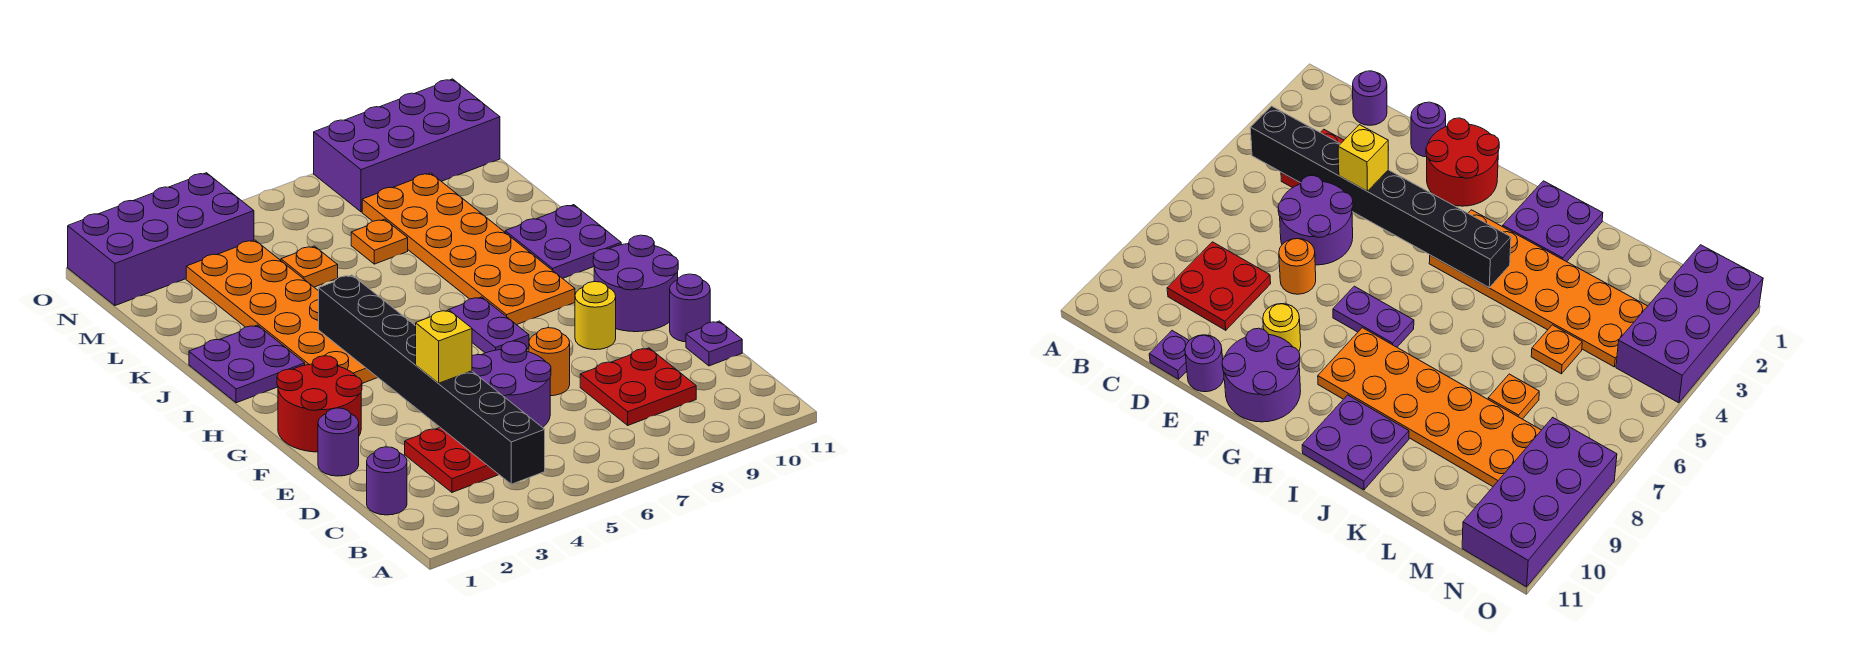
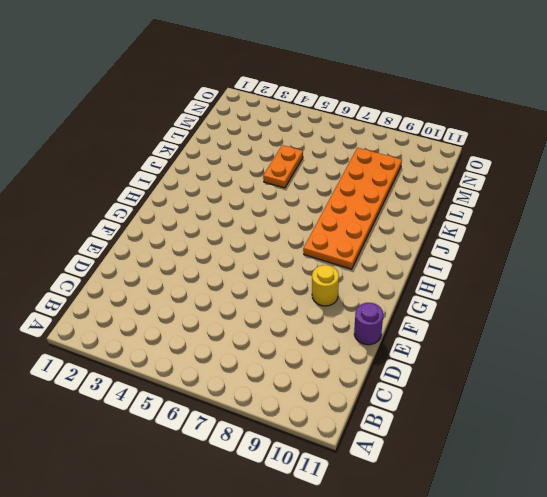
orange 1x2 plate [263,145,303,188] -> orange 1x1 plate [281,246,338,287]
none -> purple 1x1 round brick [367,447,407,515]
none -> red 2x2 plate [405,428,499,492]
none -> red 2x2 plate [580,348,696,425]

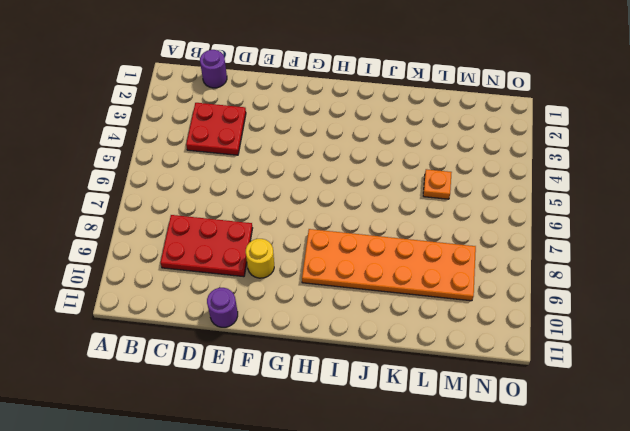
red 2x3 plate [160,215,253,277] -> red 2x2 plate [580,348,696,425]
none -> purple 2x2 round brick [472,341,551,428]
none -> purple 1x1 plate [686,321,742,366]
none -> purple 1x1 round brick [318,408,359,476]

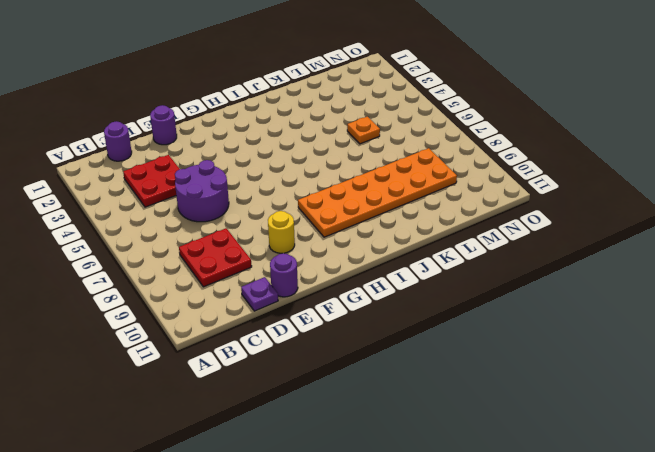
none -> orange 1x1 round brick [529,328,570,396]
none -> red 2x2 round brick [277,356,362,452]
none -> purple 2x2 round brick [593,235,678,332]

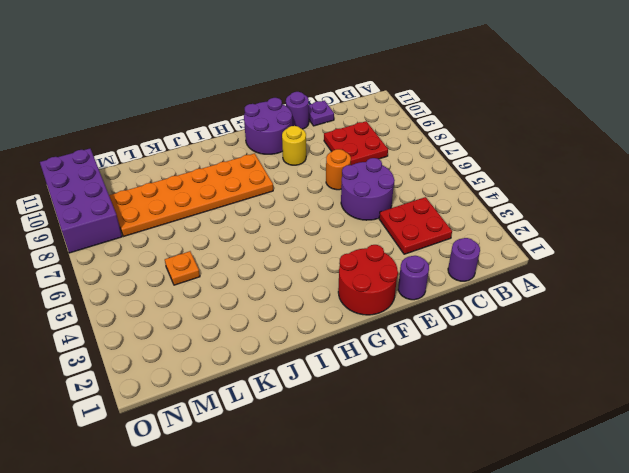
none -> purple 1x2 plate [449,297,529,353]
none -> orange 2x6 plate [186,240,378,383]
none -> purple 2x2 plate [189,325,305,403]

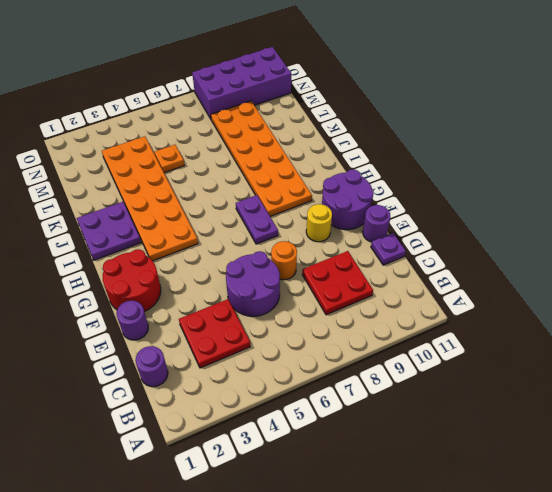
none -> purple 2x2 plate [505,205,621,278]
none -> orange 1x1 plate [351,219,408,264]
none -> purple 2x4 brick [68,173,254,306]

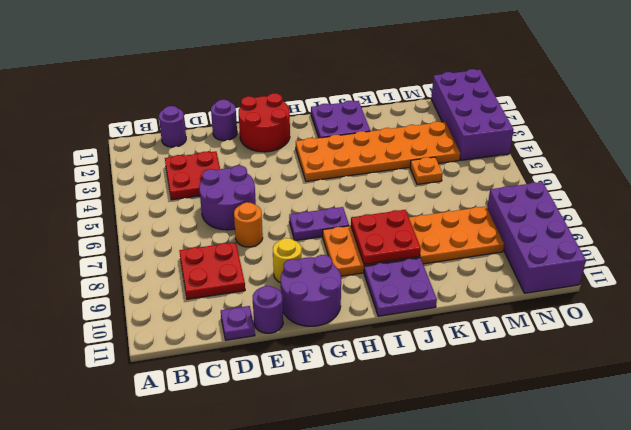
red 2x2 plate [351,210,421,265] -> none
none -> orange 1x1 plate [351,219,408,264]
none -> black 1x8 brick [319,275,545,484]
none -> yellow 1x1 brick [416,310,472,383]

